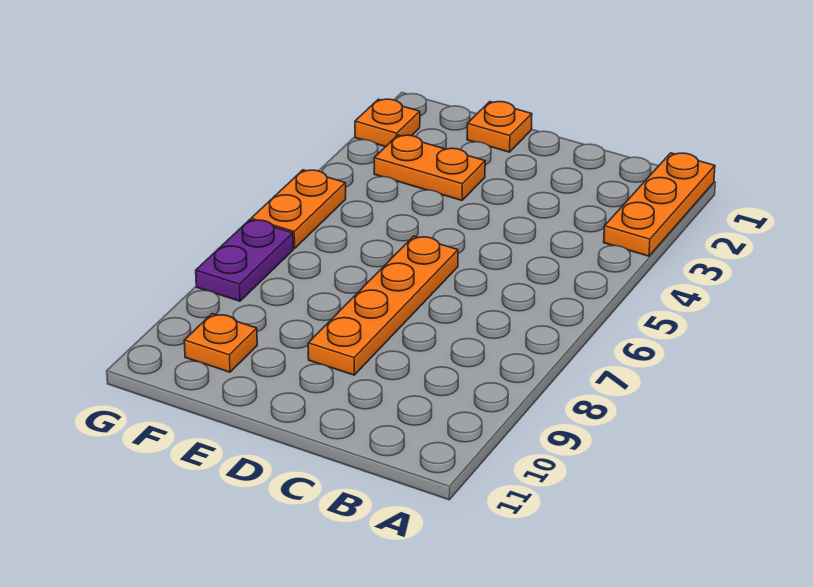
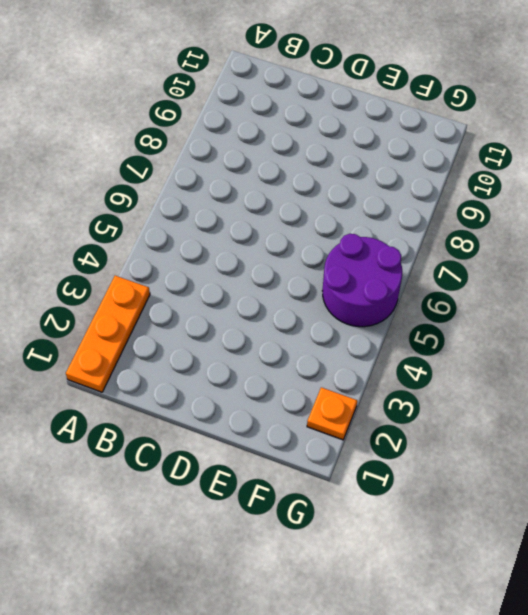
purple 2x2 round brick [322,234,402,327] -> orange 1x2 plate [251,170,346,248]
none -> orange 1x4 plate [308,236,458,375]
none -> orange 1x1 plate [467,102,532,152]

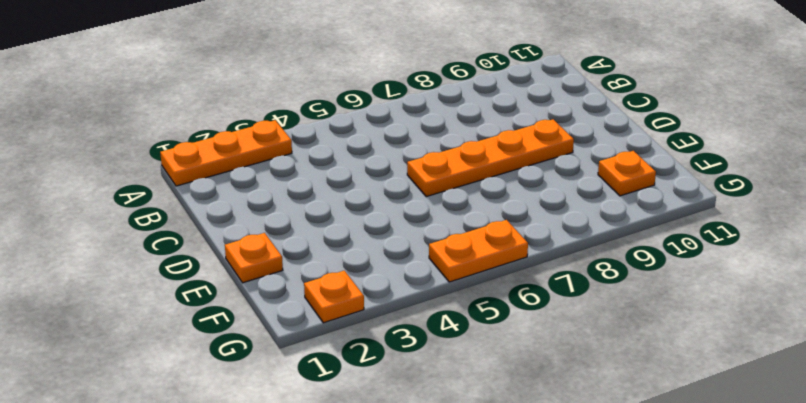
none -> orange 1x2 plate [374,135,485,200]
none -> purple 1x2 plate [196,220,293,301]

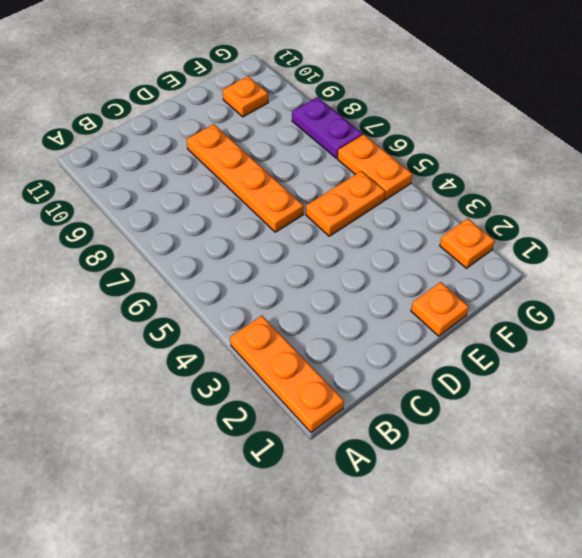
orange 1x2 plate [306,171,385,236] -> orange 1x2 plate moved to [374,135,485,200]

